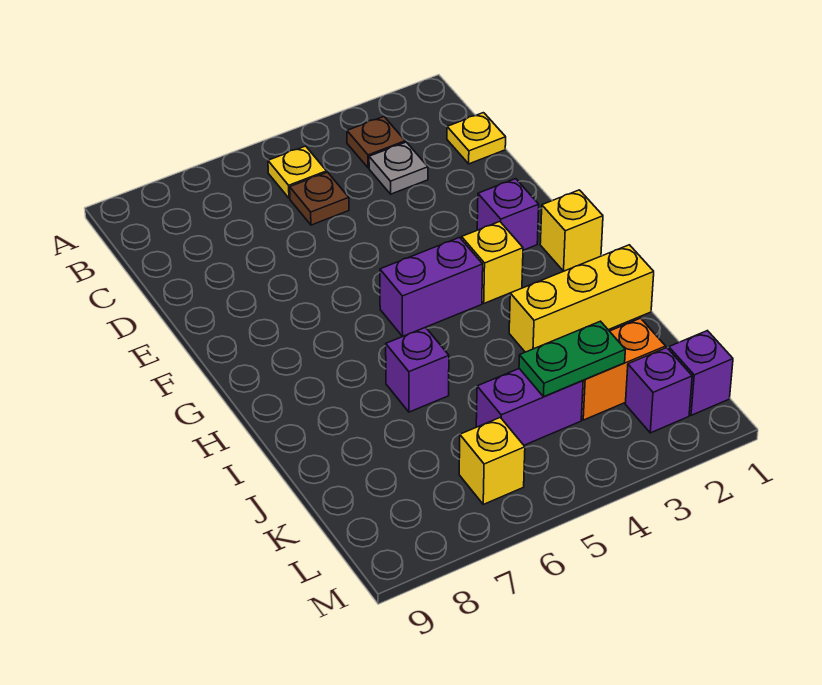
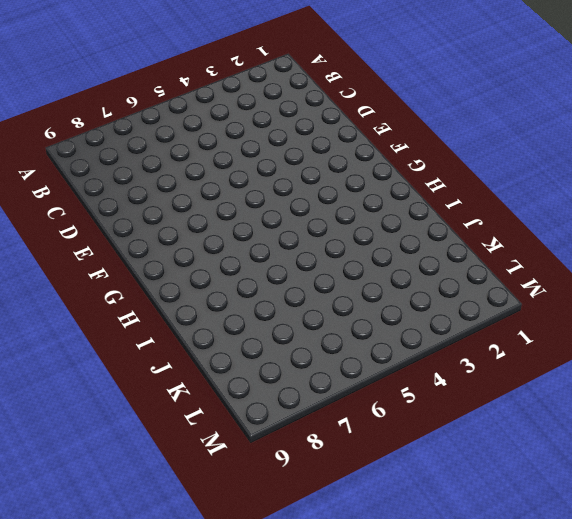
none -> brown 1x1 plate [347,117,405,168]
none -> yellow 1x1 plate [268,146,327,198]
none -> yellow 1x1 plate [447,113,506,164]

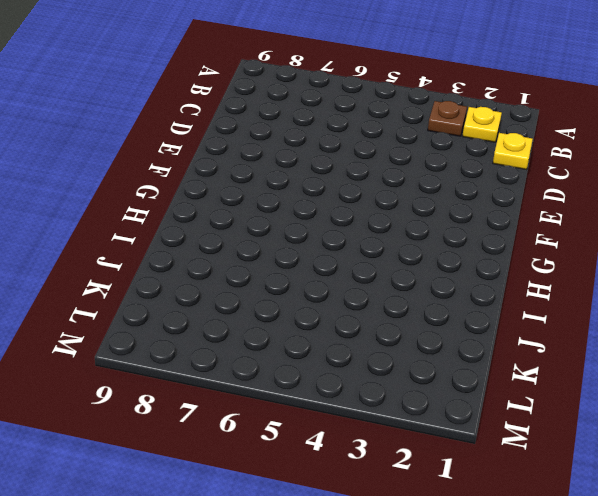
yellow 1x1 plate [463,107,502,142] -> yellow 1x1 plate moved to [268,146,327,198]
none -> grey 1x1 plate [369,142,428,194]
none -> brown 1x1 plate [290,172,349,225]
none -> purple 1x1 brick [477,179,539,250]

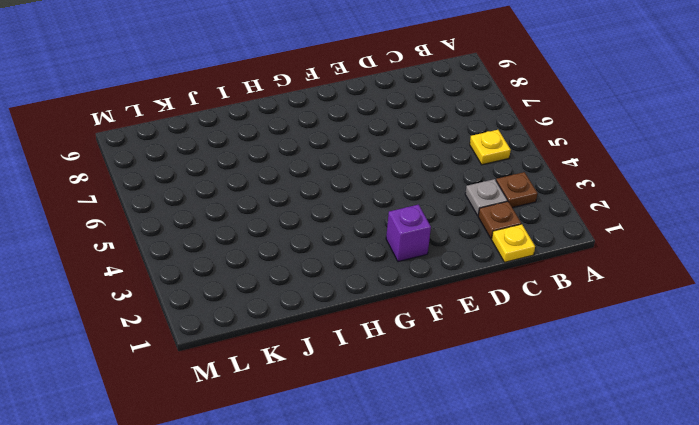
brown 1x1 plate [478,201,521,239] -> brown 1x1 plate moved to [290,172,349,225]
none -> yellow 1x1 brick [540,190,603,271]
none -> yellow 1x1 brick [462,222,523,303]
none -> purple 1x2 brick [380,238,483,337]

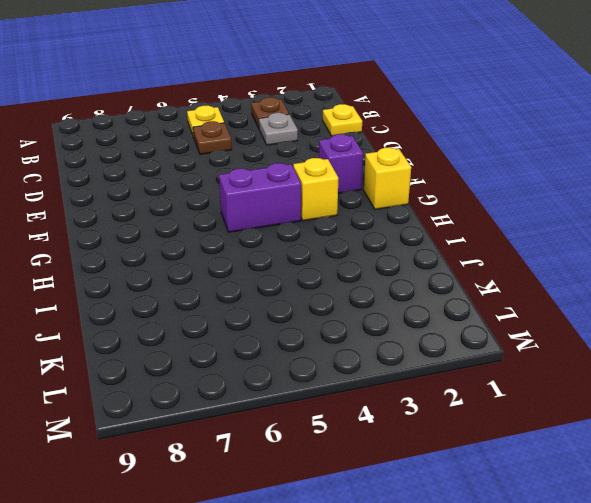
none -> yellow 1x3 brick [509,245,654,352]
none -> purple 1x1 brick [386,327,449,412]
none -> orange 1x2 brick [581,318,666,420]

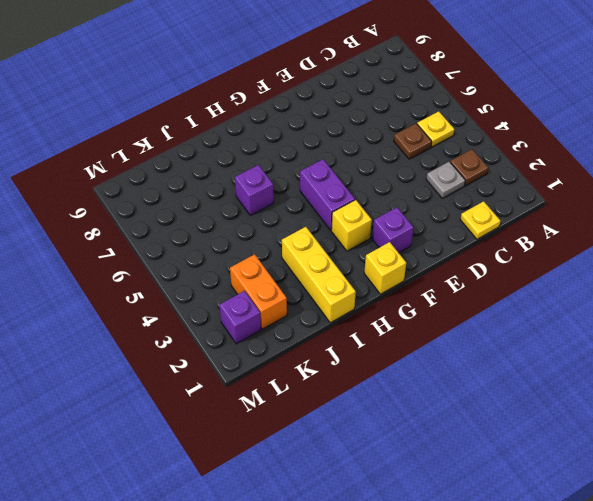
none -> purple 1x2 brick [476,369,583,445]
none -> purple 1x1 brick [669,331,733,415]
none -> yellow 1x1 brick [459,417,525,504]

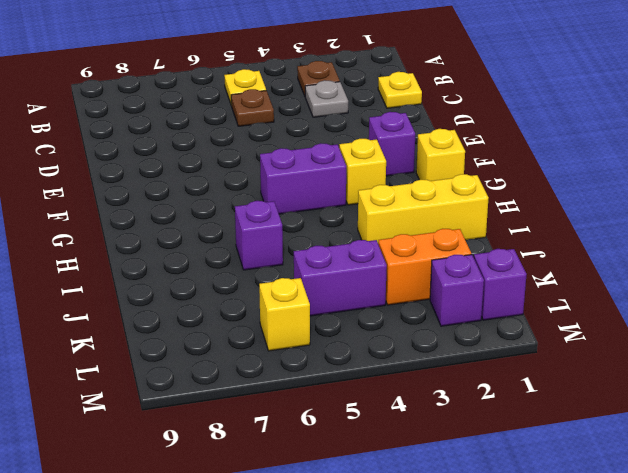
none -> green 1x2 plate [519,321,625,397]

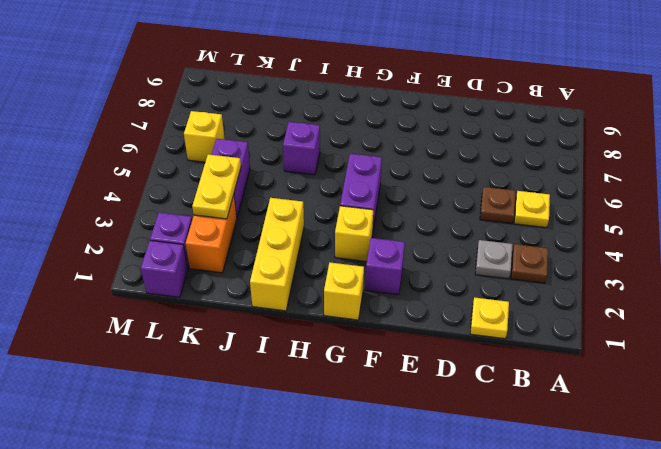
yellow 1x2 plate [192,154,241,219] -> green 1x2 plate [519,321,625,397]

